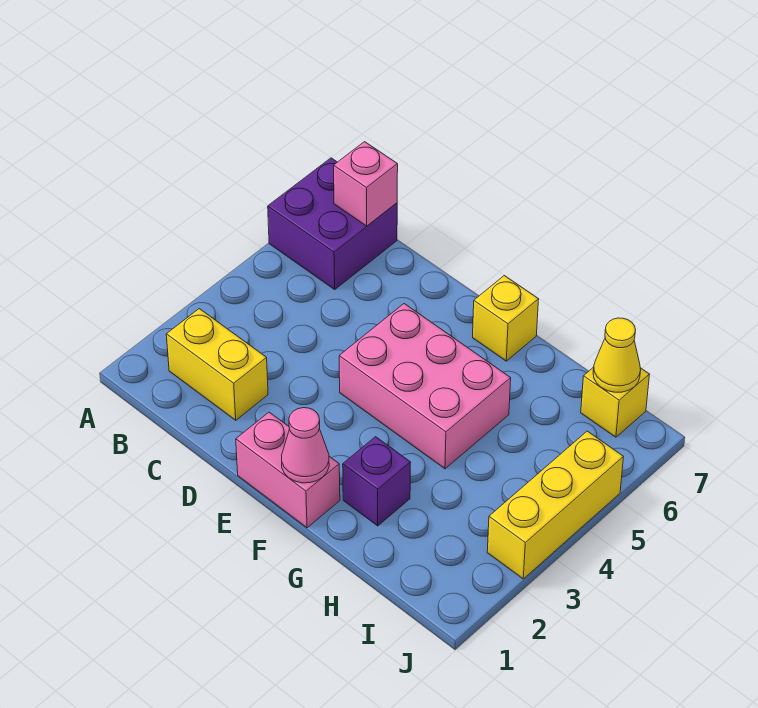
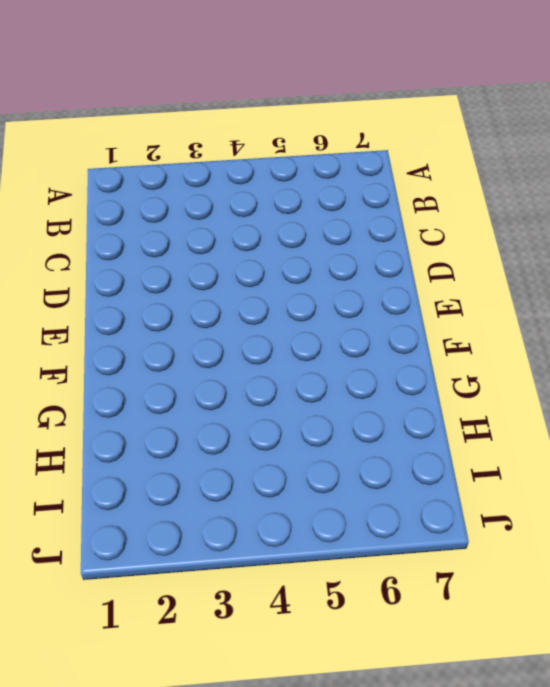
none -> purple 2x2 brick [268,158,397,289]
none -> yellow 1x2 brick [166,309,268,420]

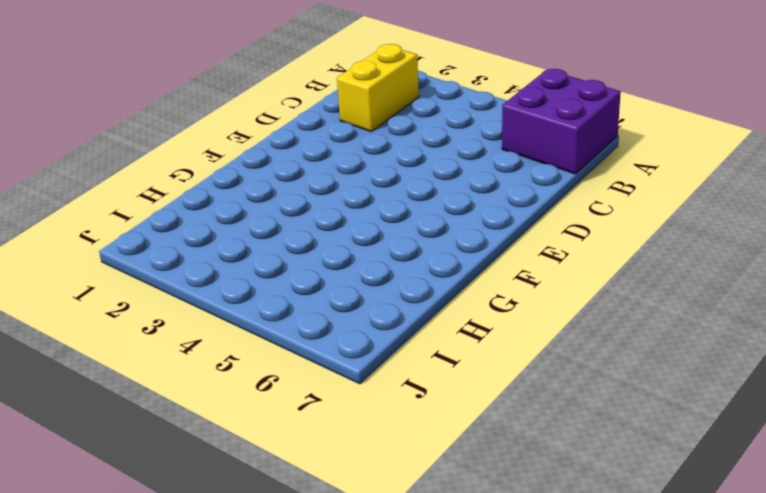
none -> pink 1x2 brick [236,412,340,528]
none -> pink 2x3 brick [339,304,511,469]

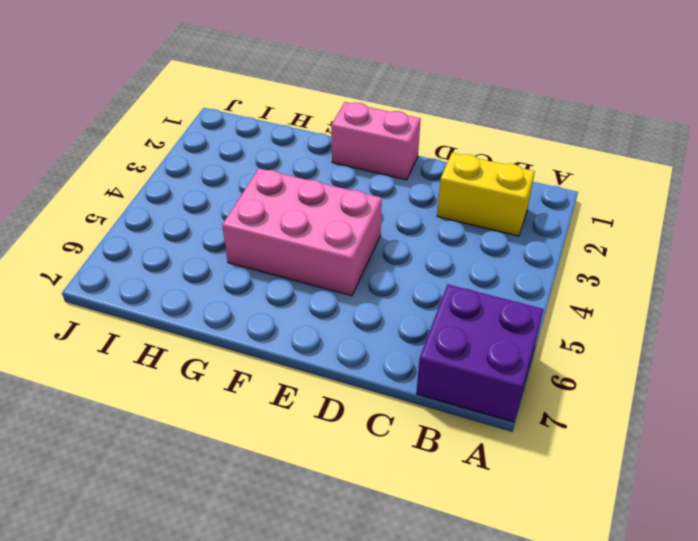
none -> yellow 1x1 brick [473,276,539,361]
none -> purple 1x1 brick [343,437,411,526]

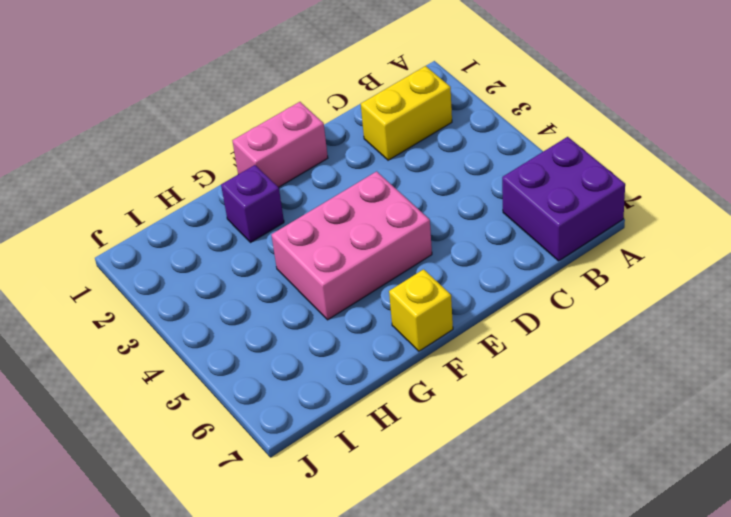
none -> yellow 1x1 brick [581,367,650,437]
none -> yellow 1x3 brick [487,431,623,579]

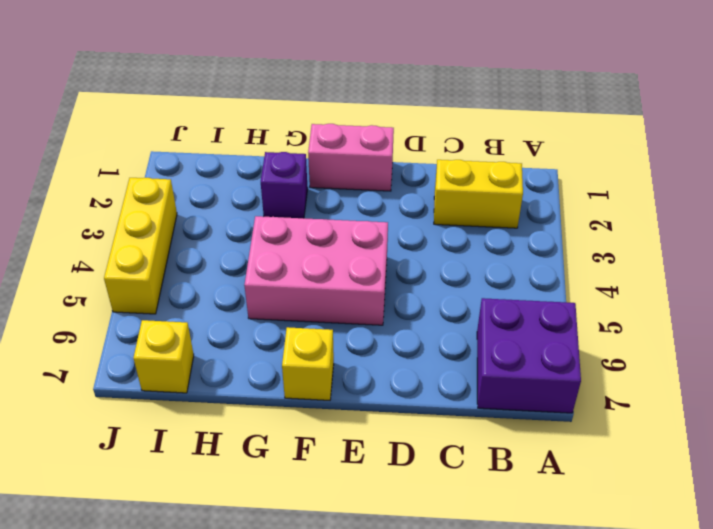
none -> pink 1x1 brick [334,142,398,226]
none -> pink 1x1 cone [282,408,329,483]

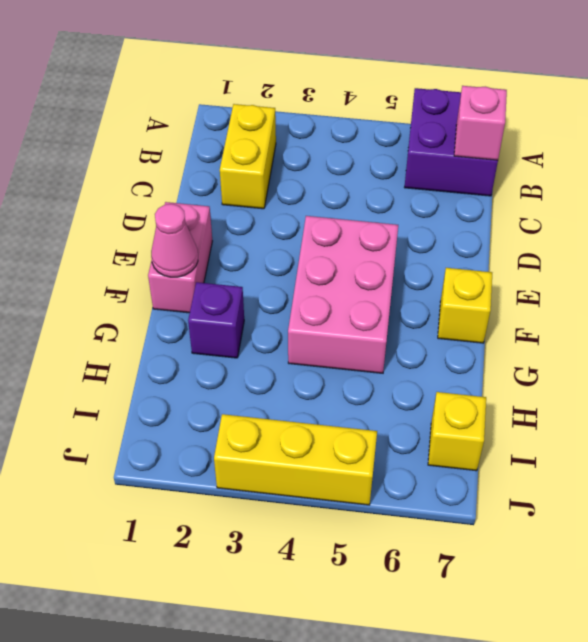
none -> yellow 1x1 cone [593,318,641,392]

